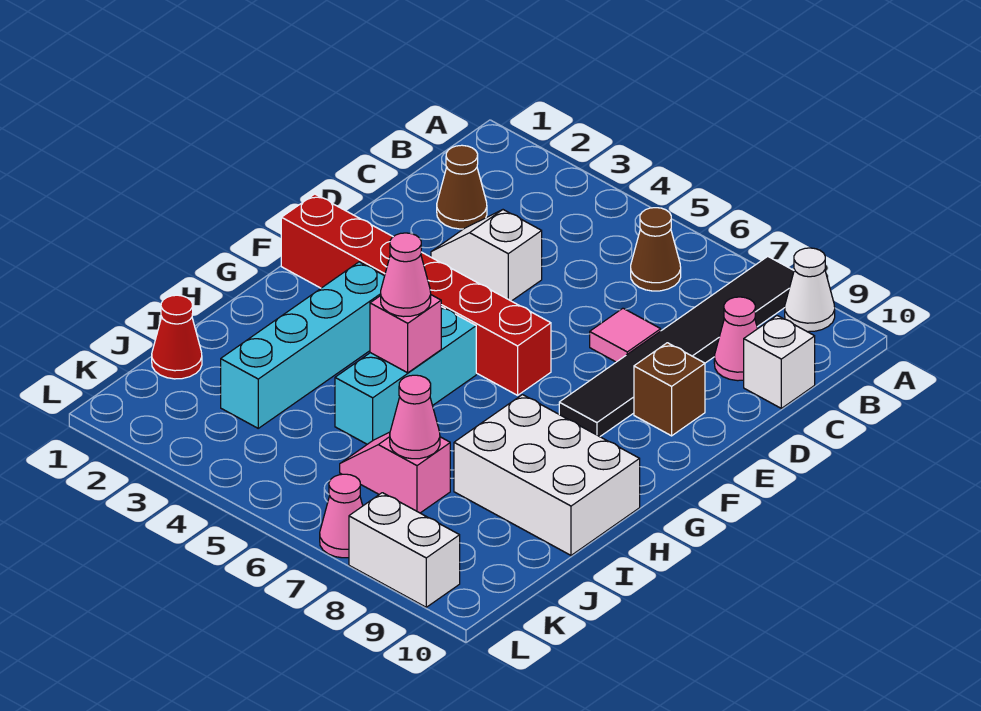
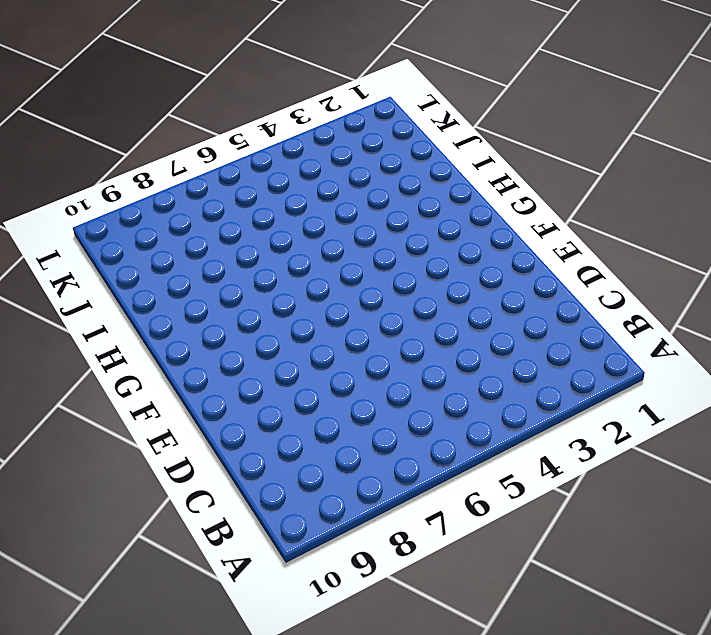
none -> black 1x6 tile [559,256,794,437]
none -> white 1x1 cone [785,248,835,332]
none -> brown 1x1 cone [631,208,681,291]

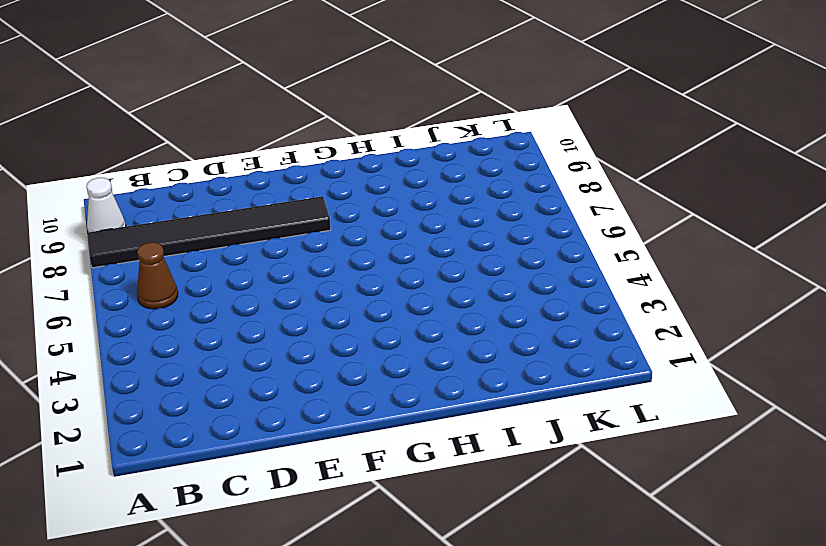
none -> brown 1x1 cone [437,145,487,229]
none -> pink 1x1 cone [714,297,757,381]
none -> white 1x1 brick [744,316,815,408]

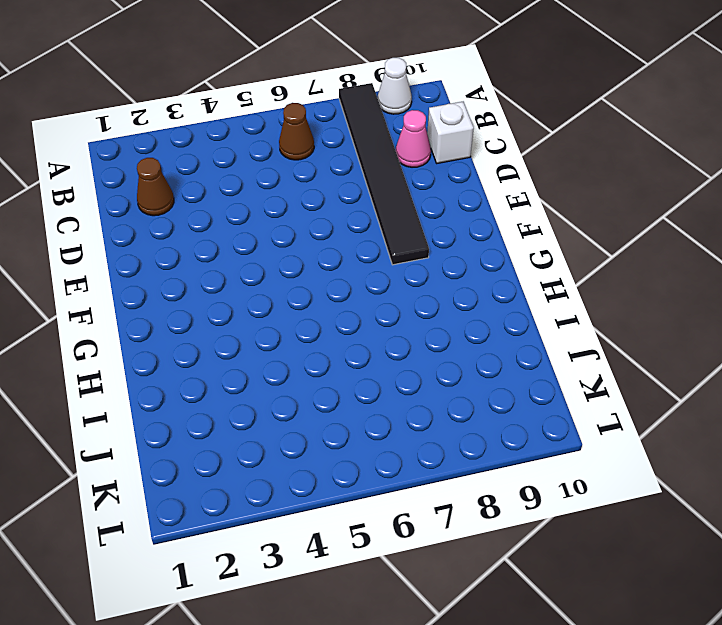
none -> white 1x2 slope [431,210,542,301]
none -> pink 1x1 tile [590,308,661,362]
none -> brown 1x1 brick [634,343,705,436]

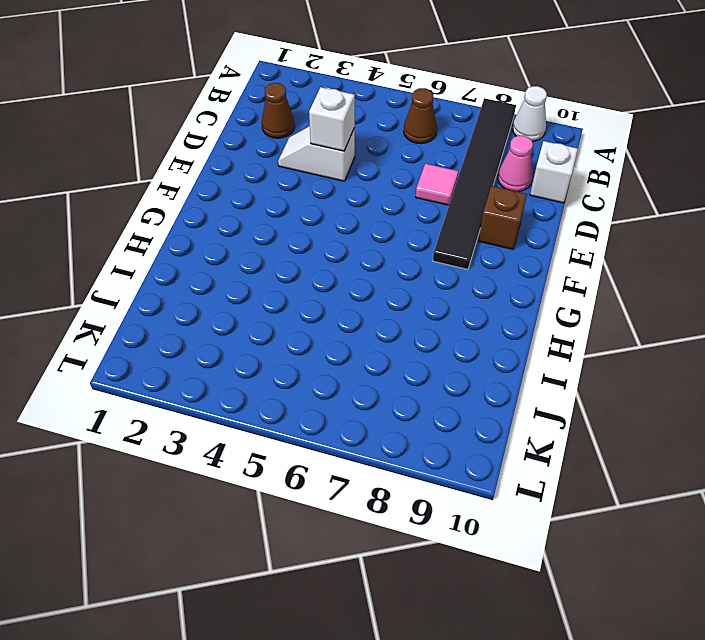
white 1x1 brick [309,87,355,151] -> none
none -> red 1x6 brick [281,194,551,395]
none -> cyan 1x4 brick [221,262,384,428]
none -> cyan 1x3 brick [335,307,476,444]

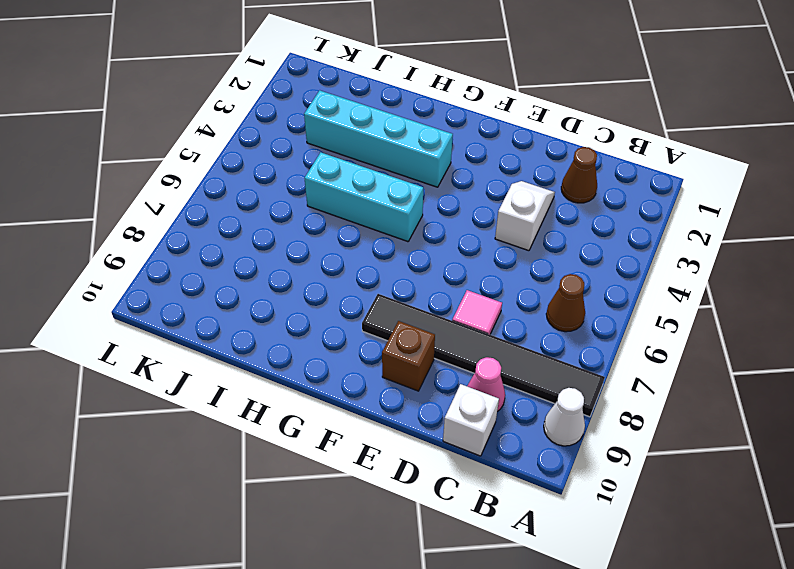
none -> red 1x6 brick [281,194,551,395]
none -> white 2x3 brick [454,395,640,555]
none -> red 1x1 cone [152,295,202,379]

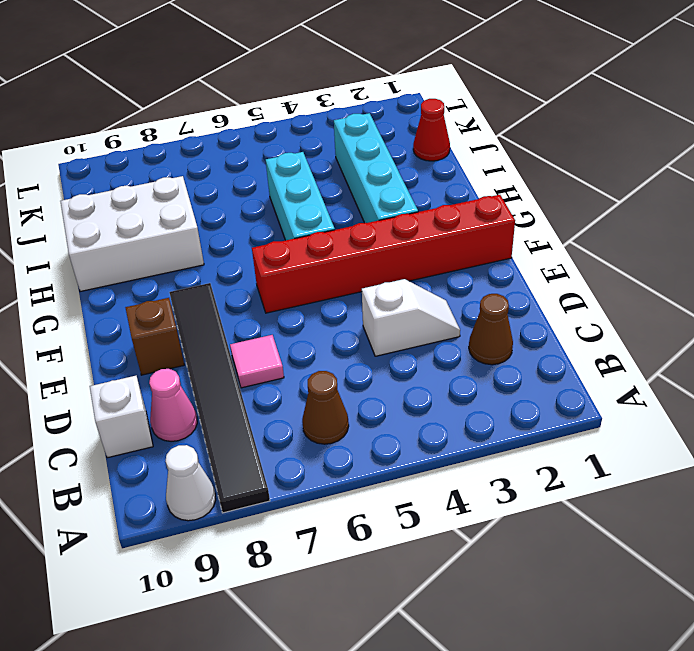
none -> pink 1x2 slope [340,432,450,513]
none -> pink 1x1 cone [320,474,363,558]
none -> white 1x2 brick [349,493,460,607]

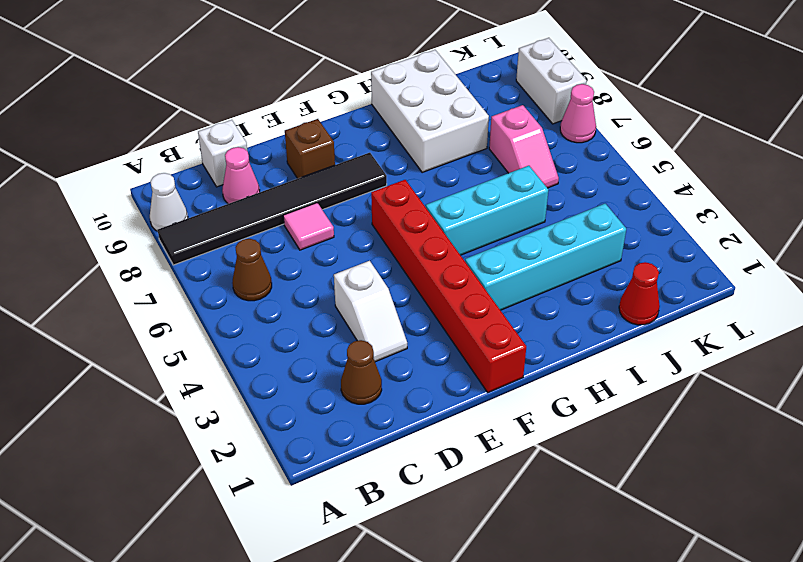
none -> pink 1x1 brick [370,295,441,373]
none -> pink 1x1 cone [390,375,440,459]
none -> pink 1x1 cone [381,233,431,317]

